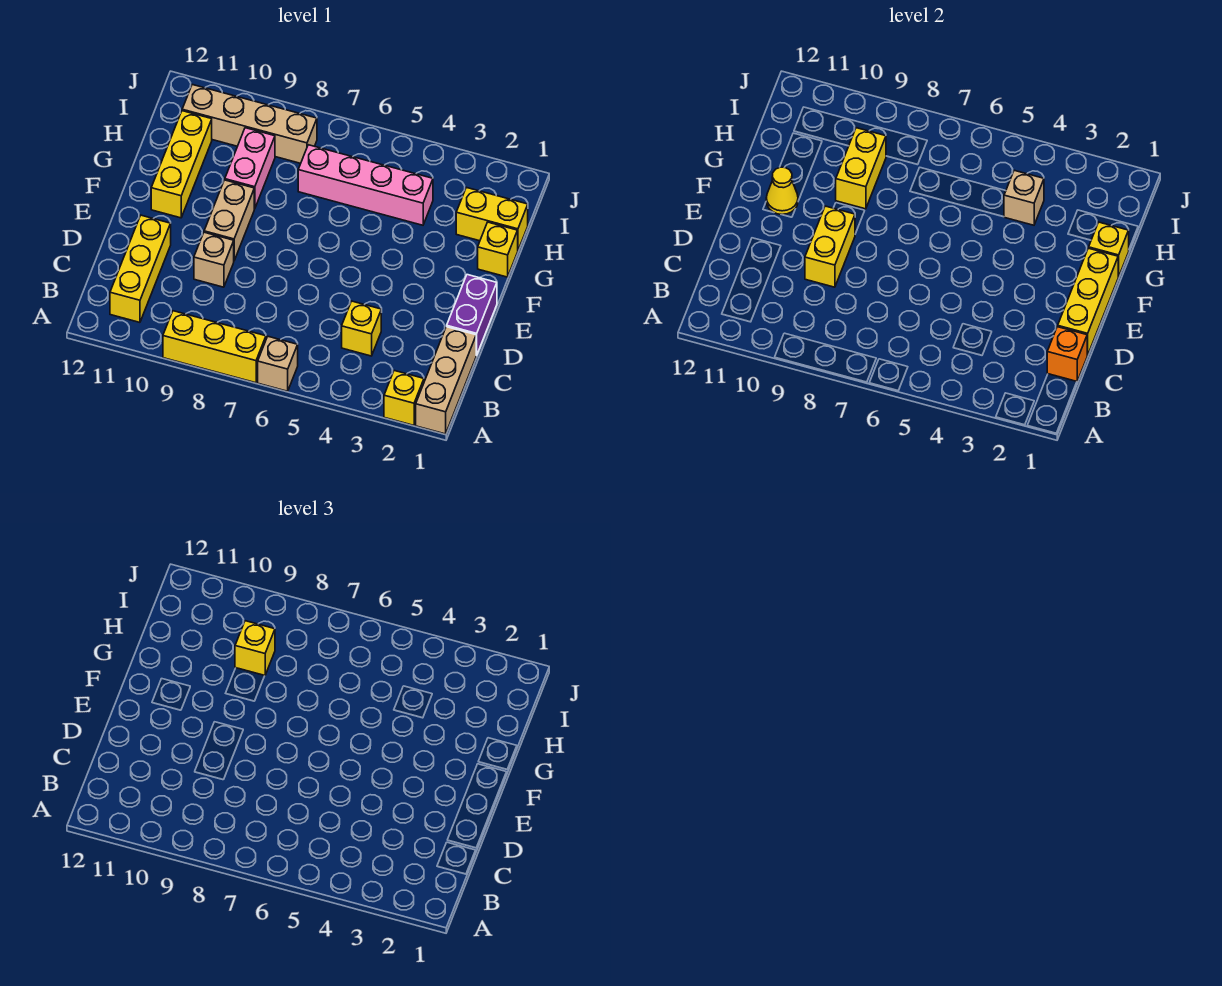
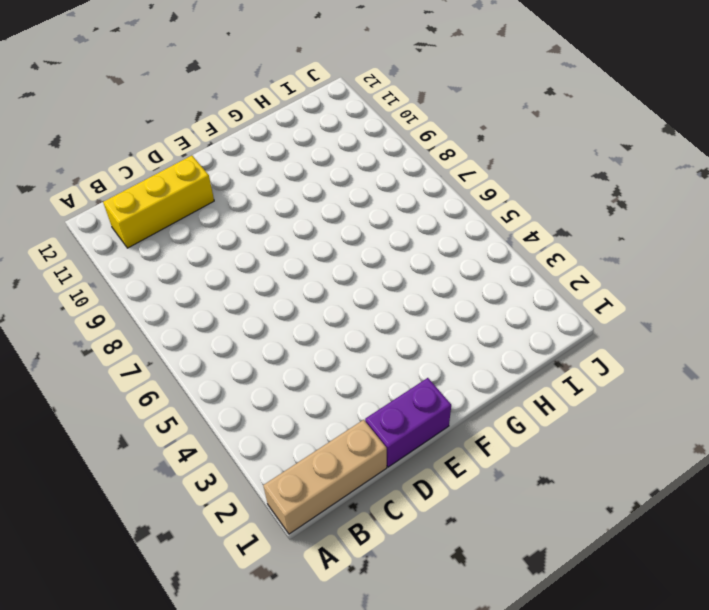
none -> yellow 1x1 brick [384,371,424,425]
none -> tan 1x1 brick [258,337,298,391]
none -> yellow 1x3 brick [163,311,266,383]

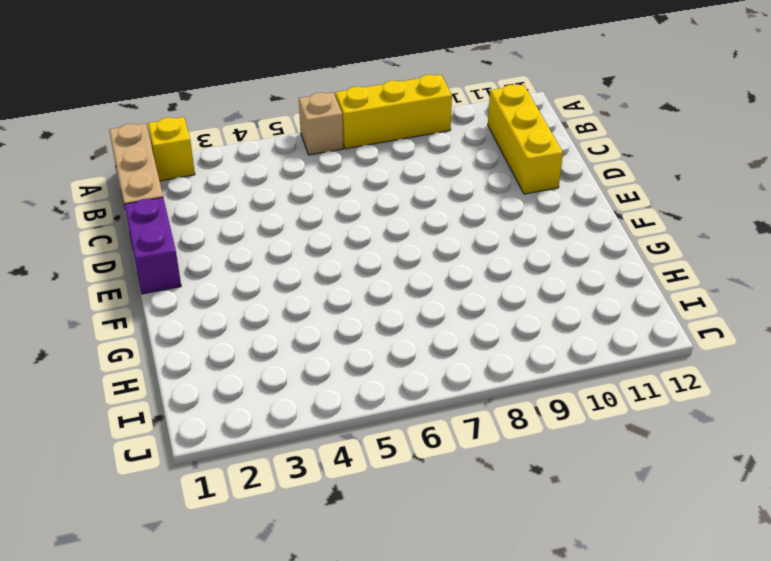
none -> yellow 1x1 brick [342,301,381,356]
none -> tan 1x1 brick [194,232,234,287]
none -> tan 1x2 brick [204,180,254,260]

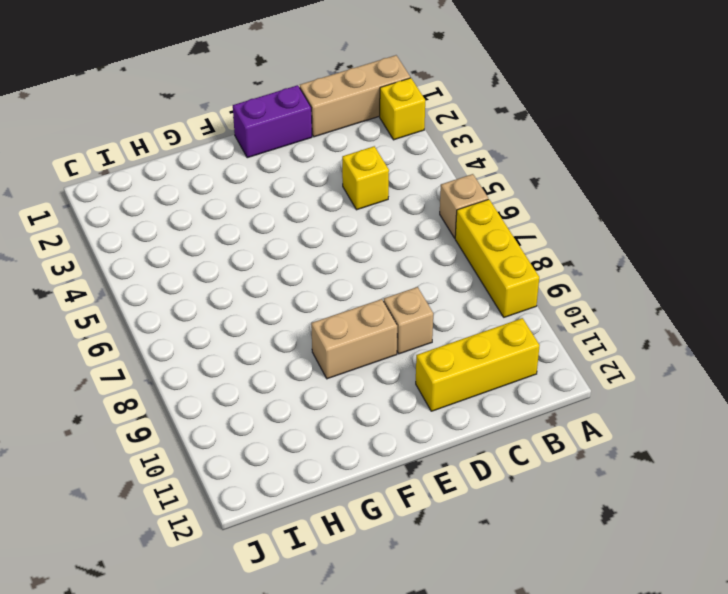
none -> yellow 1x3 brick [151,111,212,218]
none -> yellow 1x1 brick [478,222,518,277]
none -> pink 1x2 brick [225,128,275,209]

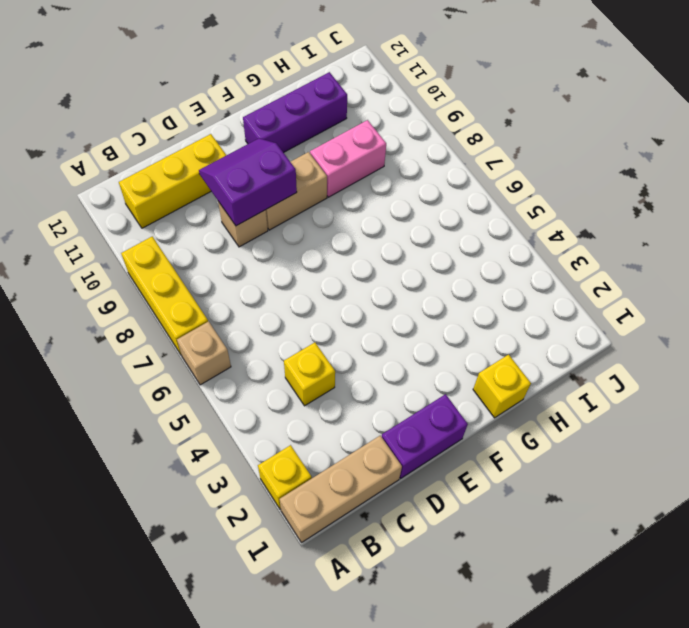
purple 2x2 slope [199,138,297,226] -> yellow 1x2 brick [805,206,855,287]
purple 1x3 brick [243,72,347,153] -> yellow 1x3 brick [151,111,212,218]
none -> yellow 1x2 brick [456,187,528,250]
none -> pink 1x4 brick [298,145,433,225]
none -> tan 1x4 brick [182,85,317,163]

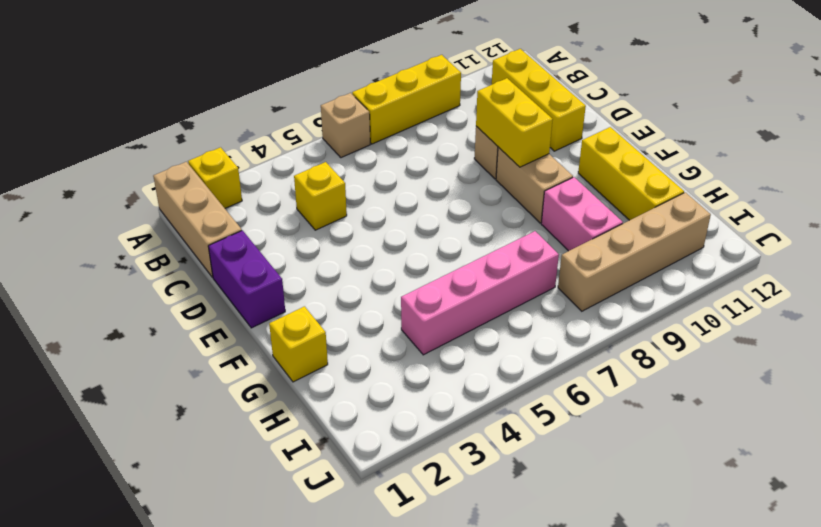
none -> yellow 1x2 brick [456,187,528,250]
none -> orange 1x1 brick [1047,327,1087,381]
none -> yellow 1x3 brick [1058,248,1118,355]

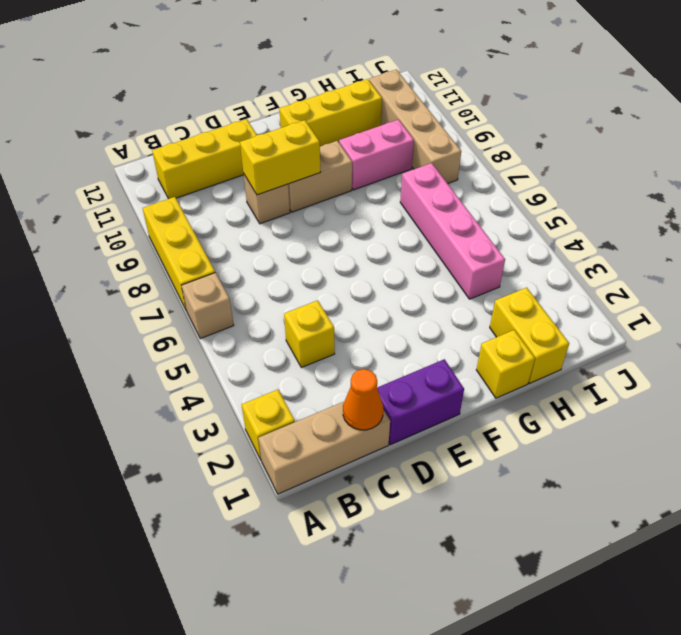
orange 1x1 cone [343,369,383,430] -> orange 1x1 brick [1047,327,1087,381]
none -> yellow 1x3 brick [1058,248,1118,355]
none -> yellow 1x1 cone [766,167,798,214]
none -> yellow 1x1 brick [1089,222,1129,277]

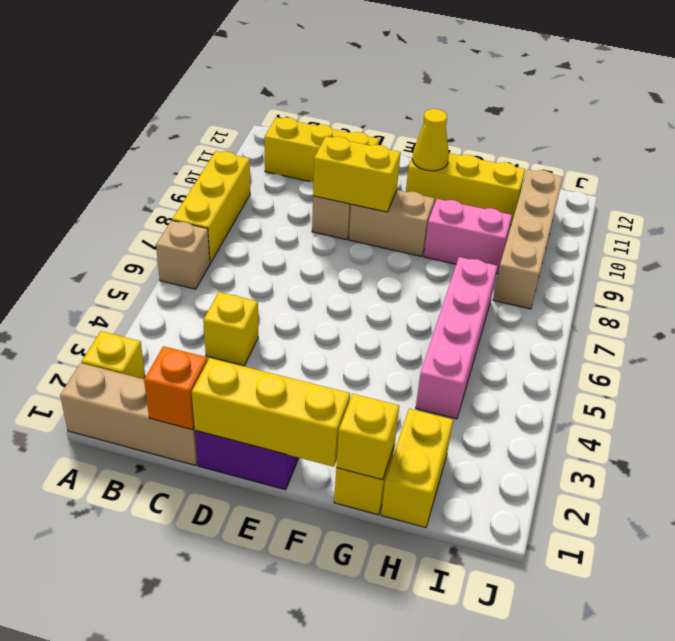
none -> yellow 1x2 brick [836,128,886,209]
none -> tan 1x1 brick [1004,170,1044,225]
none -> yellow 1x1 brick [235,621,275,675]

